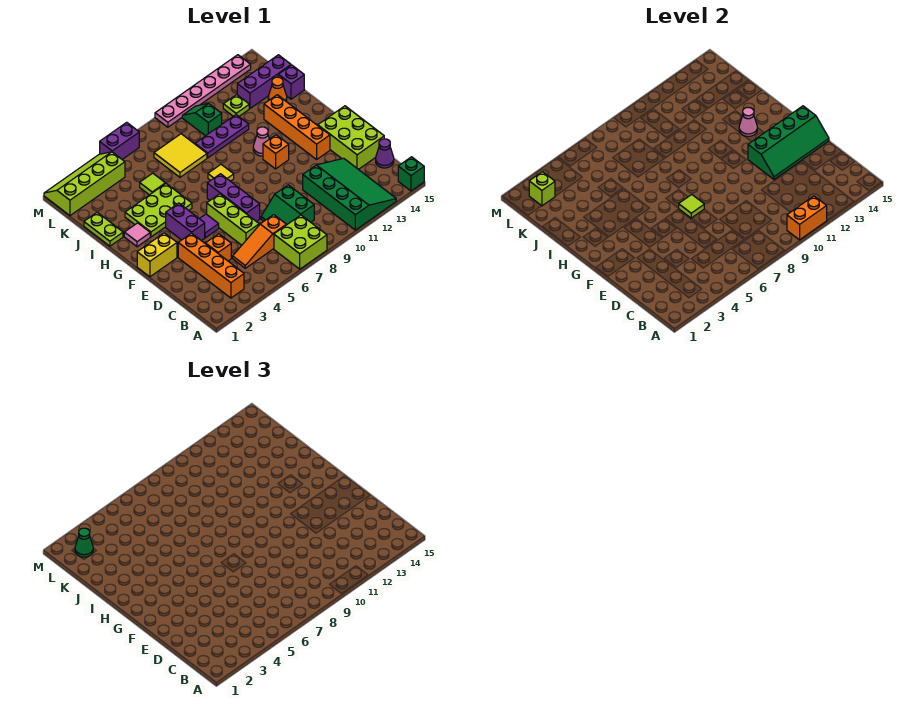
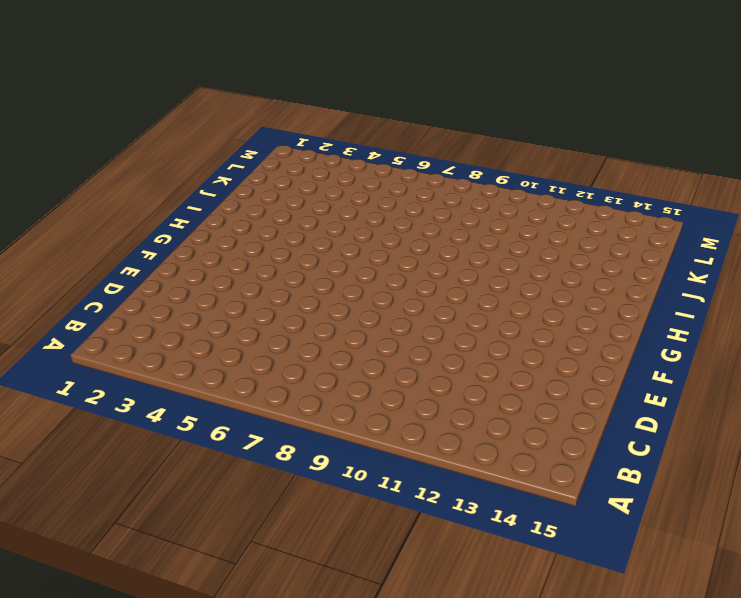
none -> lime 2x2 brick [274,215,327,269]
none -> green 3x4 slope [303,158,396,230]
none -> green 1x1 brick [398,157,424,191]
none -> orange 1x4 brick [178,233,244,298]

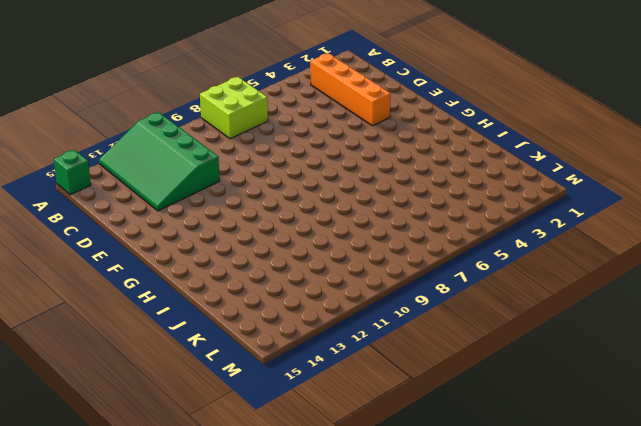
none -> orange 1x3 slope [233,215,286,268]
none -> green 2x2 slope [261,185,314,225]
none -> purple 1x1 cone [376,139,394,168]
none -> orange 1x1 brick [206,234,231,261]

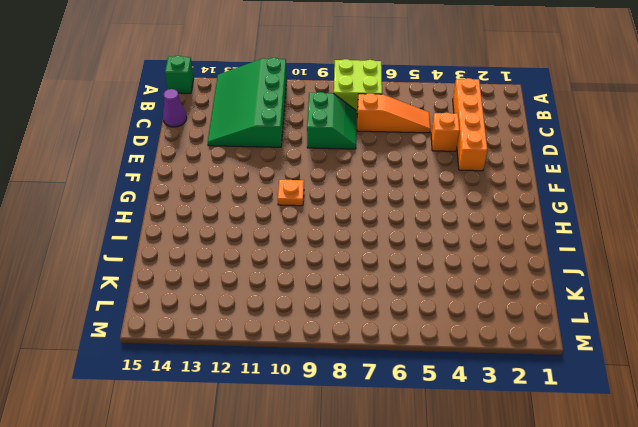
orange 1x1 plate [278,180,304,206] -> none
none -> lime 1x3 brick [207,194,259,245]
none -> lime 2x3 brick [318,106,384,169]
none -> purple 1x3 brick [207,174,260,222]
none -> yellow 1x2 brick [137,233,177,277]

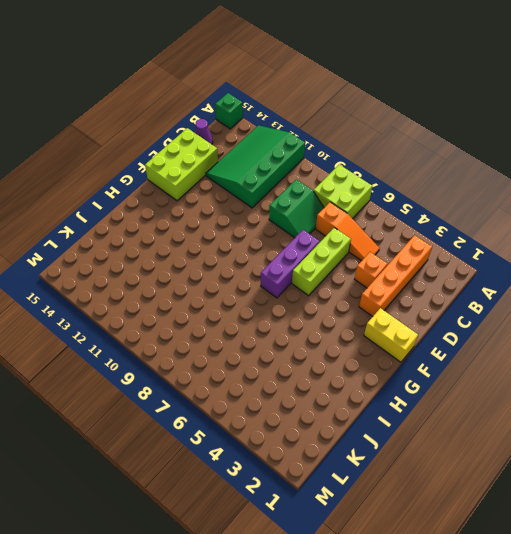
none -> purple 1x2 brick [166,203,205,241]
none -> purple 1x1 tile [199,214,219,238]
none -> orange 1x4 brick [264,95,330,159]
none -> orange 1x1 brick [263,135,289,169]

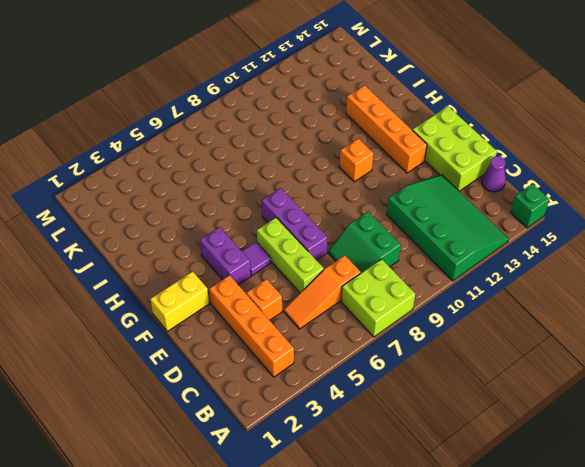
none -> pink 1x1 tile [124,223,150,247]
none -> lime 2x3 plate [125,184,192,237]
none -> yellow 1x1 tile [208,165,234,181]
none -> pink 1x1 cone [253,127,269,156]

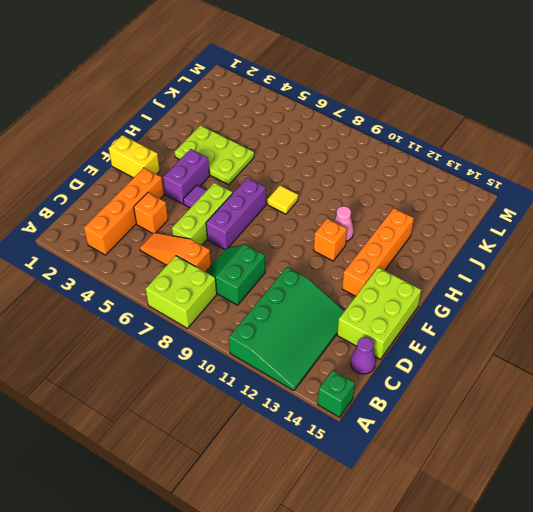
none -> pink 1x1 tile [124,223,150,247]
none -> lime 1x2 plate [84,212,123,246]
none -> lime 1x1 tile [140,173,165,195]
none -> yellow 2x2 tile [154,134,207,177]

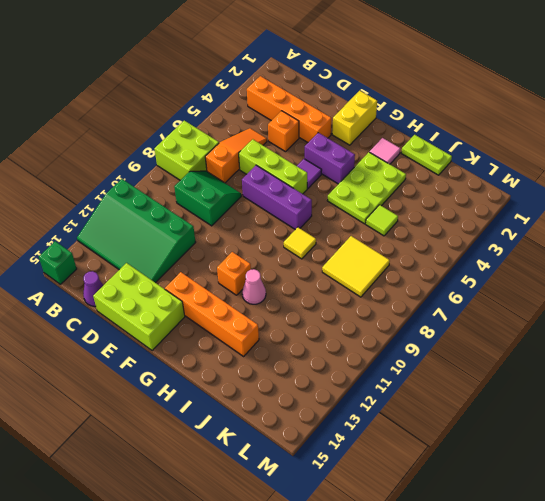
none -> purple 1x3 plate [195,115,249,158]
none -> orange 1x1 cone [268,77,287,101]
none -> purple 1x1 brick [278,65,304,99]
none -> green 1x2 slope [182,103,222,136]

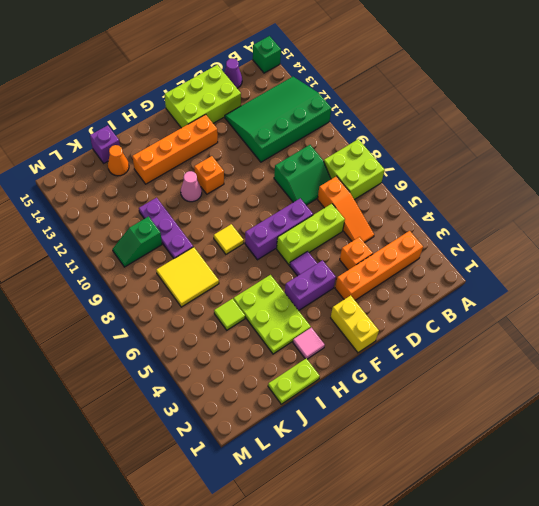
none -> lime 1x1 plate [223,95,249,116]
none -> purple 1x3 brick [237,55,291,108]
none -> lime 2x4 slope [44,152,125,216]
none -> purple 1x2 brick [100,122,139,159]

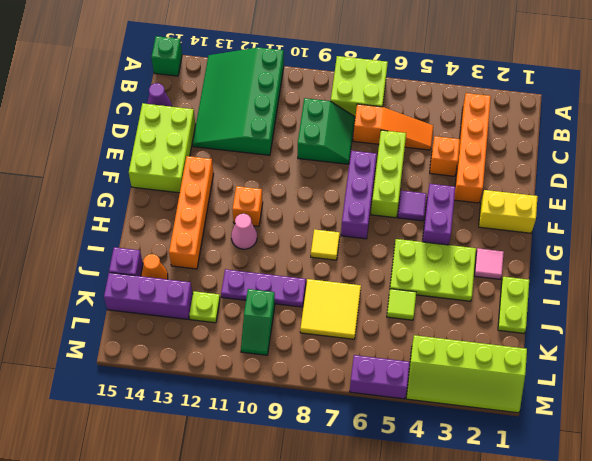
none -> pink 1x6 plate [155,55,251,127]
none -> orange 1x2 brick [787,196,827,240]
none -> green 2x4 slope [748,106,829,179]
none -> lime 1x1 tile [679,195,704,218]

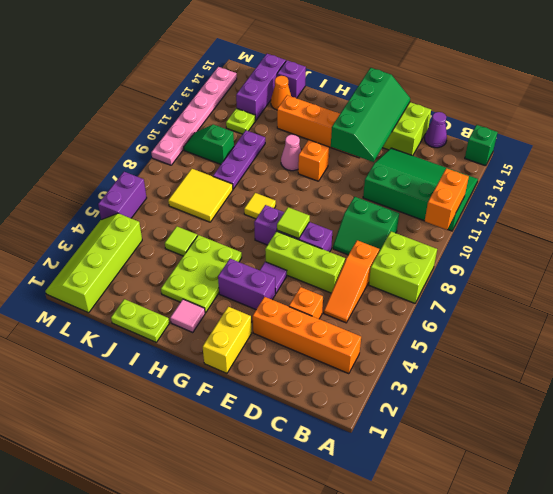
none -> pink 1x1 cone [739,107,757,136]
none -> lime 1x1 brick [529,172,555,206]
none -> green 1x1 cone [75,528,93,557]

